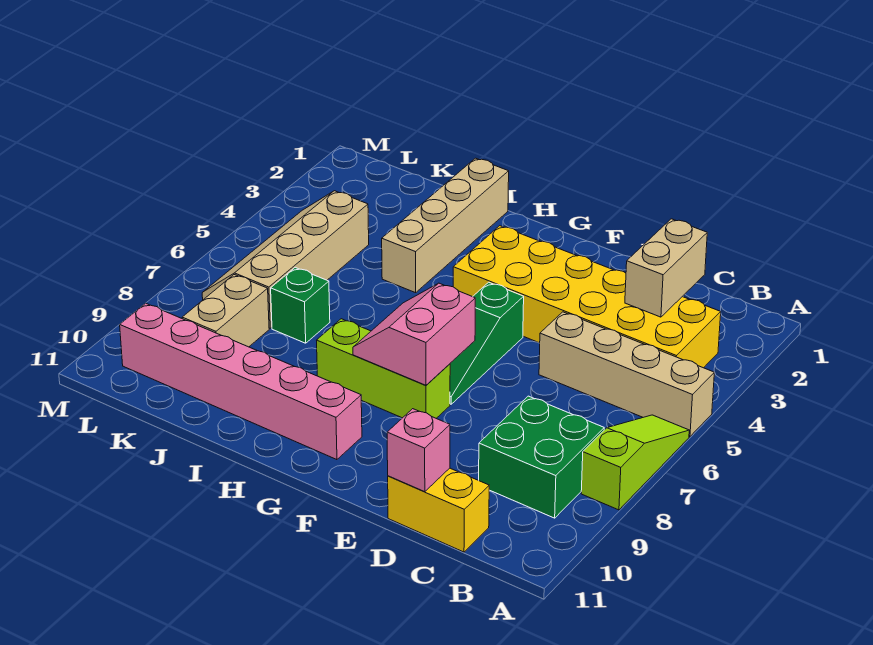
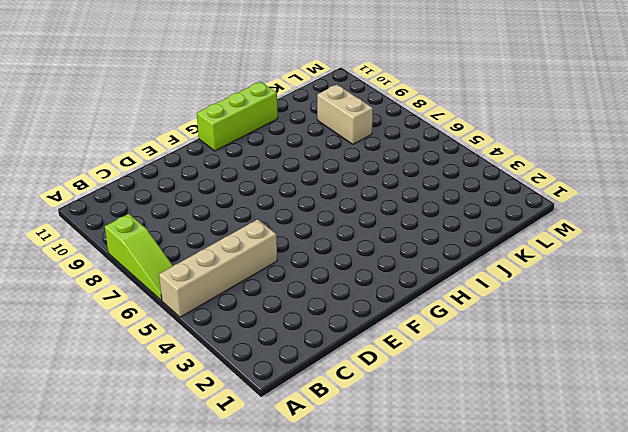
lime 1x3 brick [197,82,278,151] -> lime 1x3 brick moved to [317,319,450,418]
none -> yellow 2x6 brick [453,226,721,368]
none -> green 2x2 brick [479,396,604,518]
none -> yellow 1x2 brick [388,468,489,552]

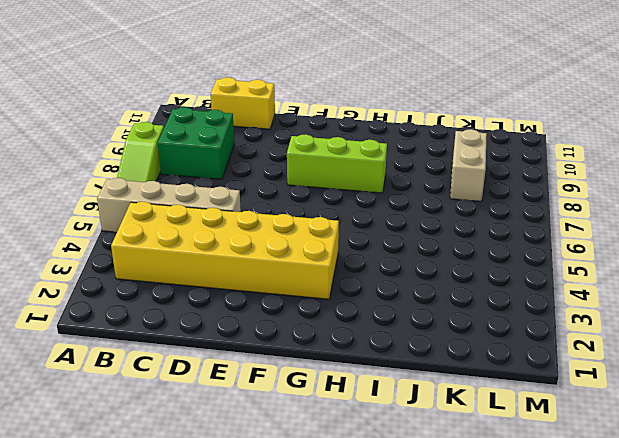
none -> green 1x3 slope [450,282,524,404]
none -> pink 1x6 brick [120,303,362,460]
none -> tan 1x4 brick [382,158,509,293]

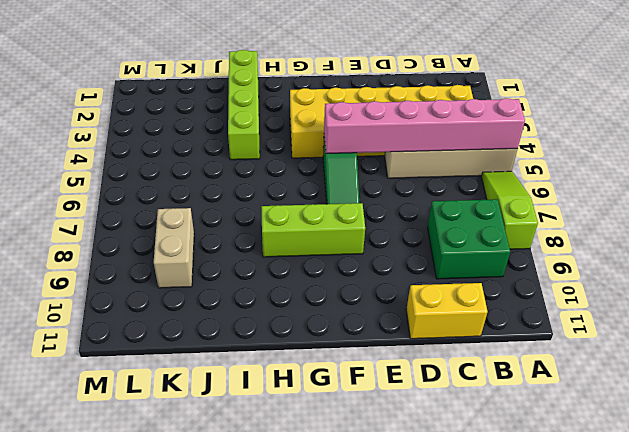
pink 1x6 brick [324,98,525,153] -> pink 1x6 brick moved to [120,303,362,460]
lime 1x4 brick [228,50,260,160] -> tan 1x4 brick [382,158,509,293]
none -> green 1x1 brick [271,267,330,343]
none -> tan 2x4 slope [202,191,369,328]
none -> tan 1x2 brick [625,219,707,317]

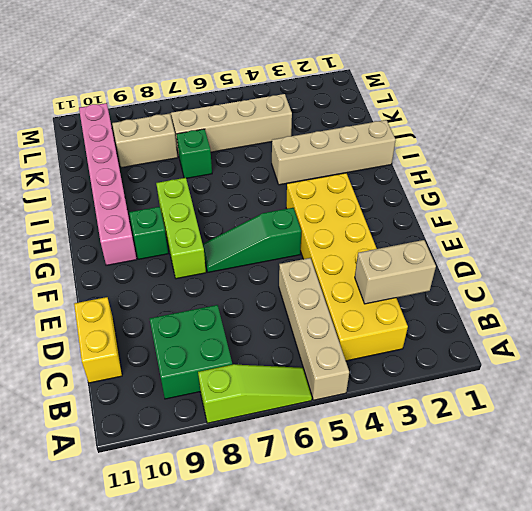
green 1x1 brick [129,207,168,259] -> none
none -> pink 1x1 brick [387,409,450,492]
none -> pink 2x2 slope [353,283,475,385]

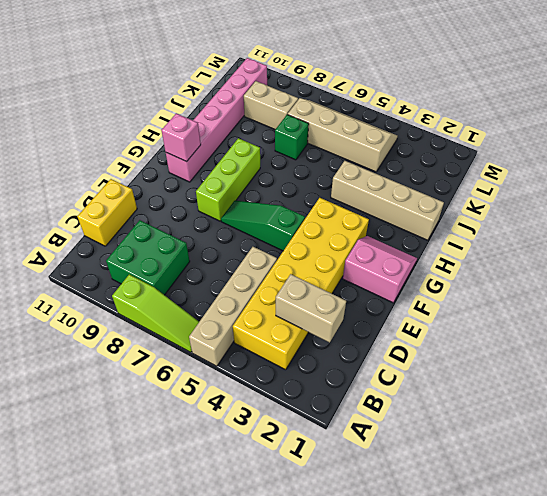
pink 2x2 slope [343,236,417,303] -> pink 2x2 slope moved to [353,283,475,385]
pink 1x1 brick [161,113,201,162] -> pink 1x1 brick moved to [387,409,450,492]

